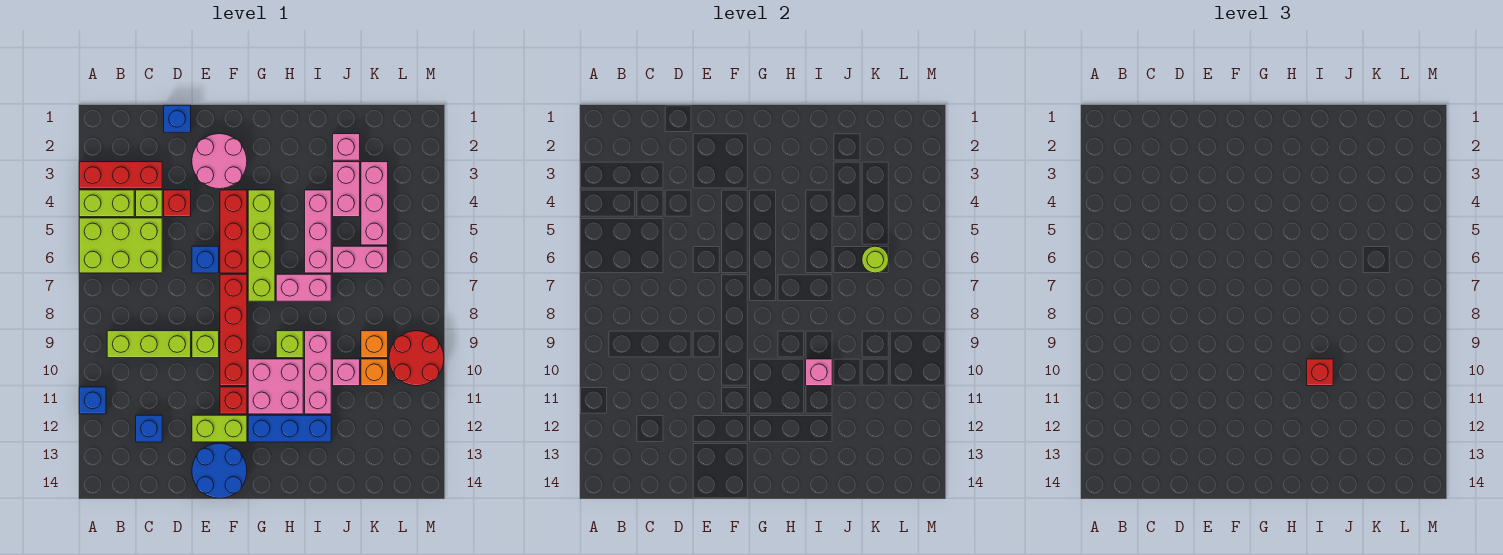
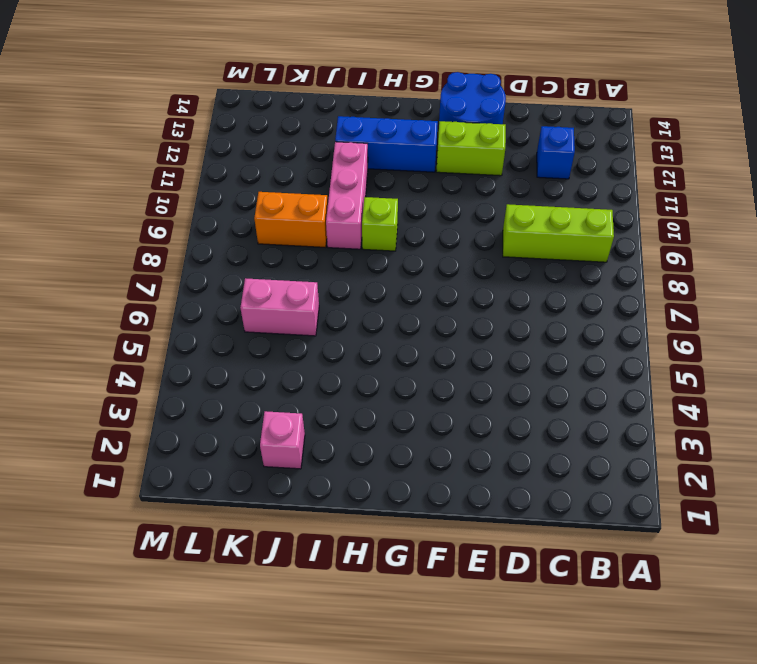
orange 1x2 brick [254,192,328,247] -> orange 1x1 brick [361,331,388,358]
none -> red 1x3 brick [79,162,162,189]
none -> lime 1x2 brick [79,190,134,217]
none -> lime 2x3 brick [79,218,162,273]
none -> blue 1x1 brick [79,387,106,414]

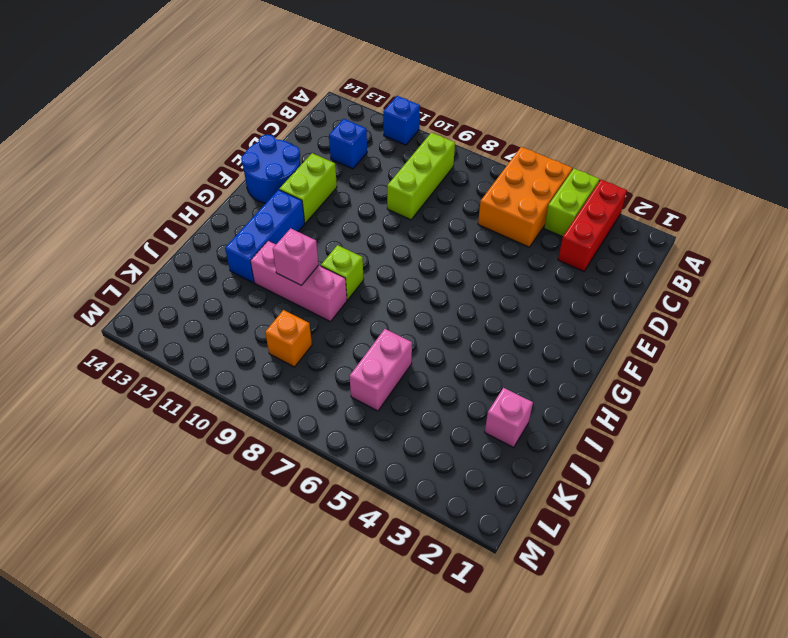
orange 2x3 brick [478,147,572,247] -> lime 2x3 brick [79,218,162,273]
none -> lime 1x1 brick [136,190,162,217]
none -> blue 1x1 brick [164,105,191,132]
none -> red 1x1 brick [164,190,191,217]
none -> pink 2x2 round brick [192,134,247,189]

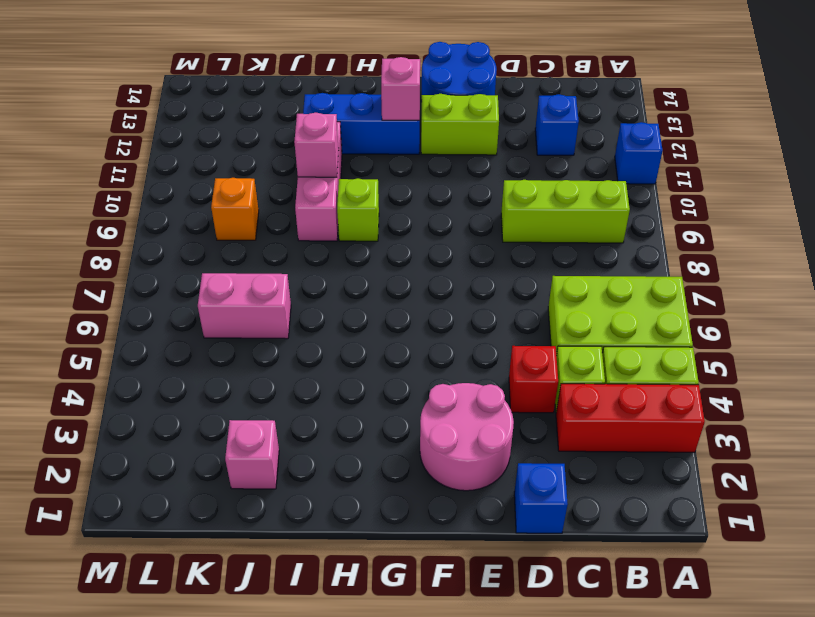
pink 1x1 brick [381,57,420,120] -> pink 1x1 brick moved to [333,359,360,386]
none -> blue 1x1 brick [192,246,219,273]
none -> lime 1x1 brick [192,331,219,358]
none -> red 1x3 brick [220,190,247,273]
none -> red 1x4 brick [220,274,247,386]

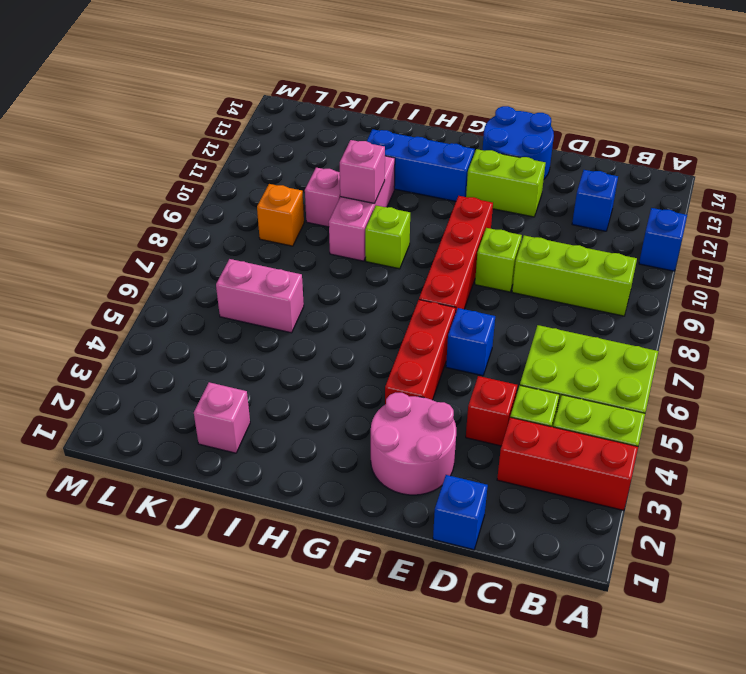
none -> red 1x1 brick [220,387,247,414]
none -> lime 1x4 brick [248,190,275,301]
none -> pink 2x2 brick [248,359,303,414]
none -> pink 1x2 brick [276,274,331,301]

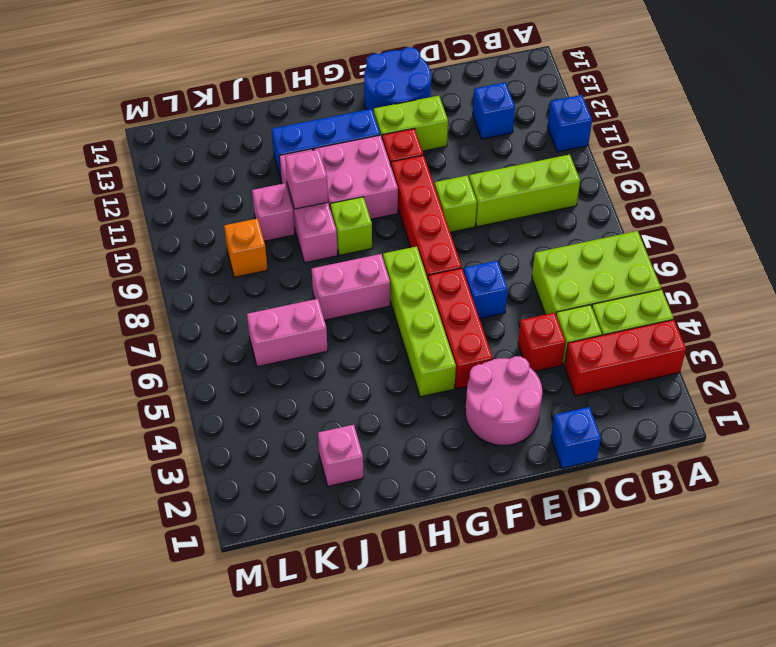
none -> pink 1x3 brick [305,190,331,273]
none -> pink 1x2 brick [333,162,360,217]
none -> pink 1x3 brick [361,162,388,245]
none -> orange 1x1 brick [361,359,388,386]

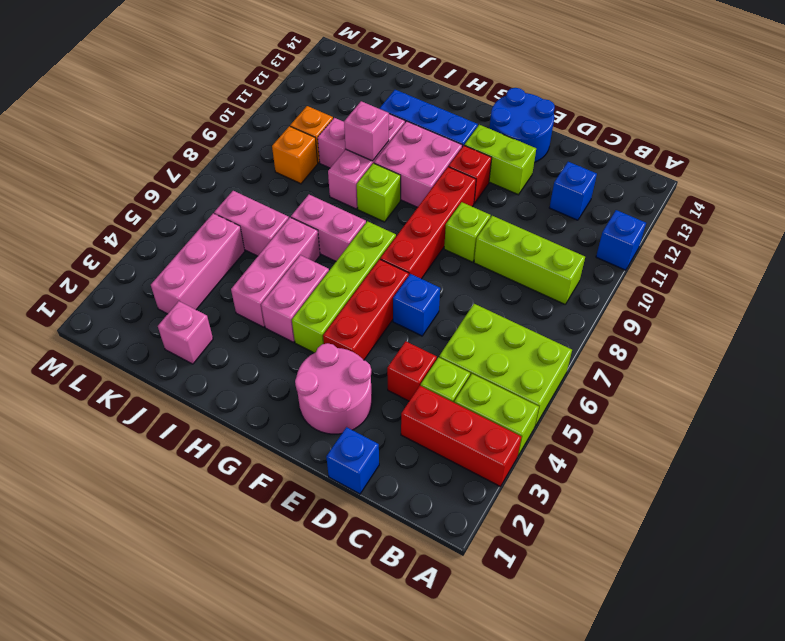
pink 1x2 brick [261,255,329,342] -> pink 1x2 brick moved to [333,162,360,217]
none -> red 2x2 round brick [389,331,444,386]
none -> lime 1x1 round brick [862,246,889,273]
none -> red 1x1 brick [1307,359,1333,386]

